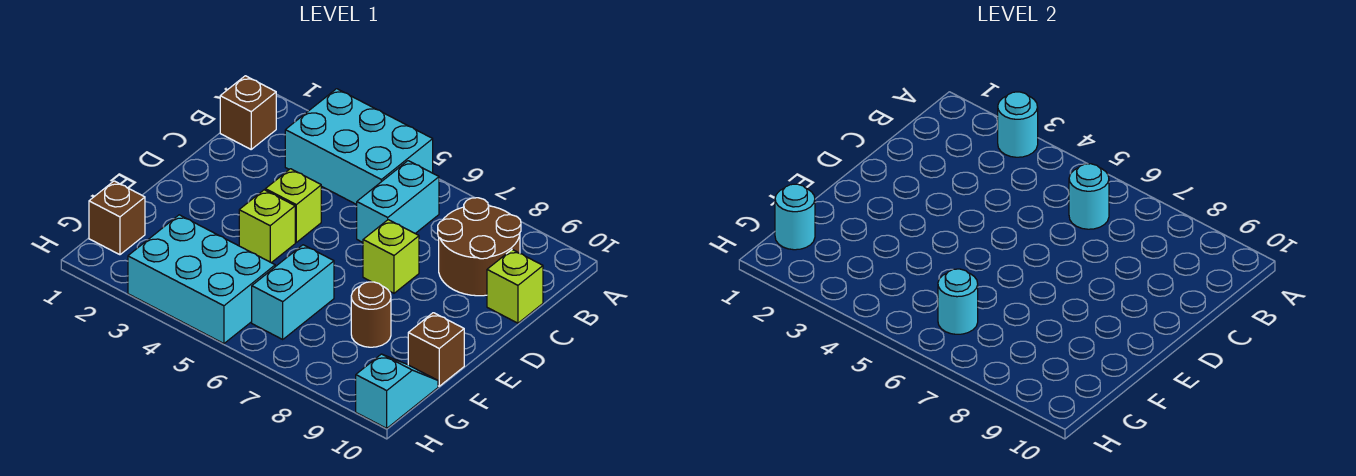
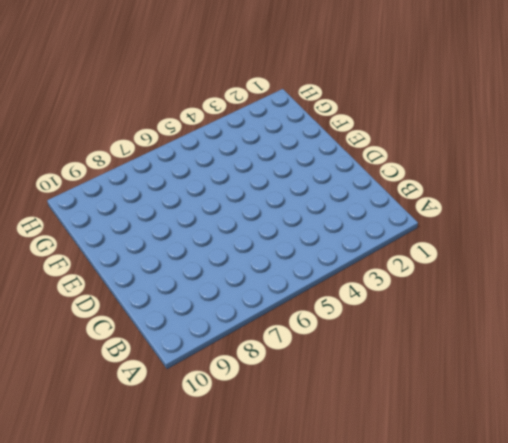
none -> cyan 2x3 brick [285,89,433,205]
none -> brown 1x1 brick [220,76,276,149]
none -> cyan 1x2 brick [357,161,439,242]

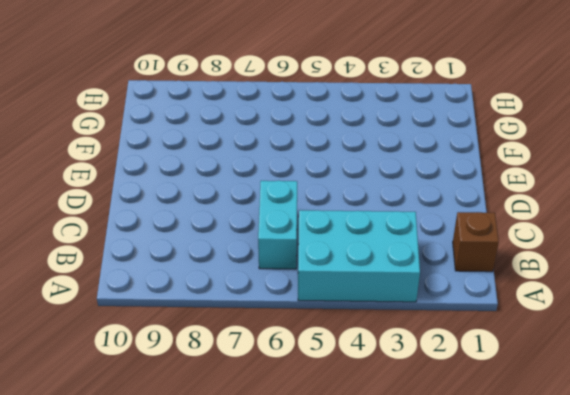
none -> brown 2x2 round brick [438,198,521,296]
none -> lime 1x1 brick [487,250,543,323]
none -> lime 1x1 brick [265,169,321,242]

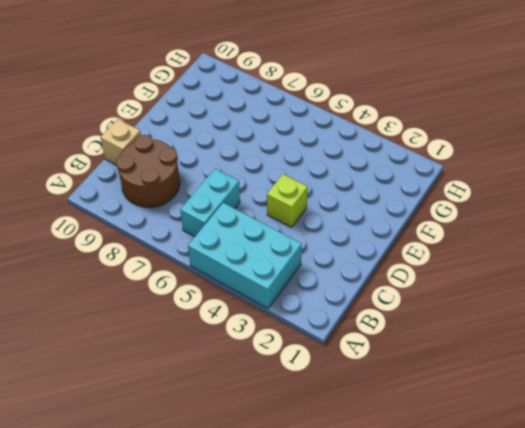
tan 1x1 brick [100,119,141,165] -> lime 1x1 brick [487,250,543,323]
none -> brown 1x1 brick [220,76,276,149]
none -> lime 1x1 brick [363,220,419,293]
none -> lime 1x1 brick [239,190,295,263]

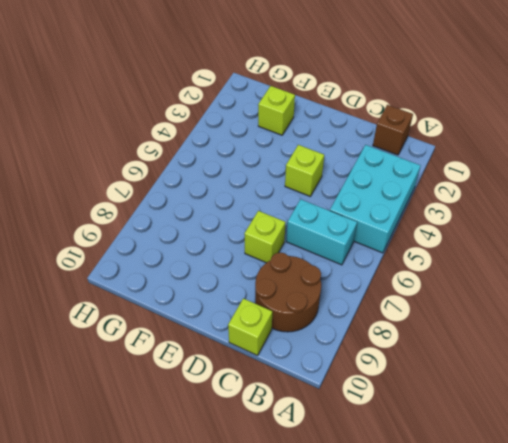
lime 1x1 brick [258,86,295,135] -> lime 1x1 brick moved to [239,190,295,263]
none -> cyan 1x2 brick [252,245,334,339]
none -> brown 1x1 round brick [351,282,391,347]
none -> brown 1x1 brick [408,313,464,386]

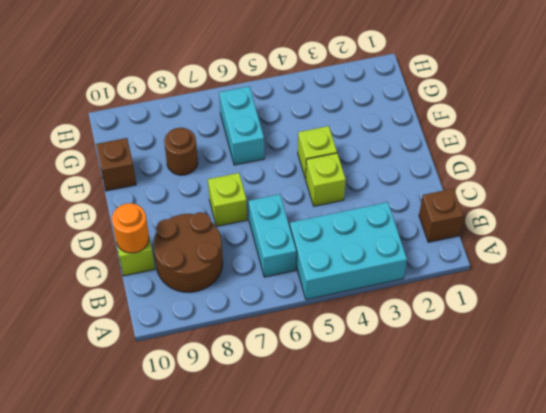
orange 1x1 round brick [112,203,149,253] -> none
none -> brown 1x1 brick [89,181,145,255]
none -> cyan 2x3 brick [128,215,275,344]
none -> cyan 1x2 slope [356,354,438,428]

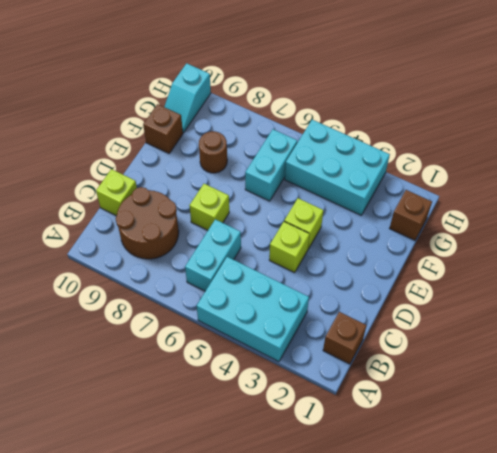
none -> cyan 1x1 round brick [998,92,1038,157]
none -> cyan 1x1 round brick [1069,164,1109,229]
none -> cyan 1x1 round brick [775,184,815,250]

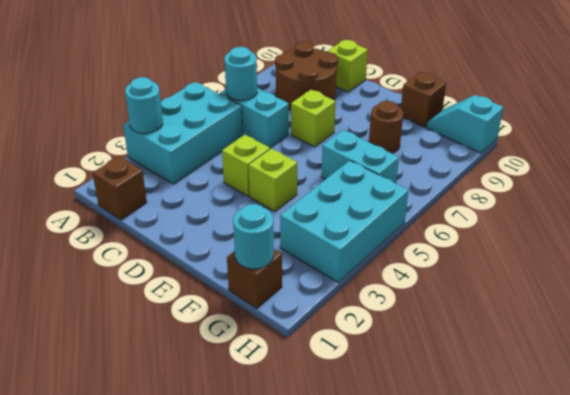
none -> cyan 1x1 round brick [938,269,978,334]

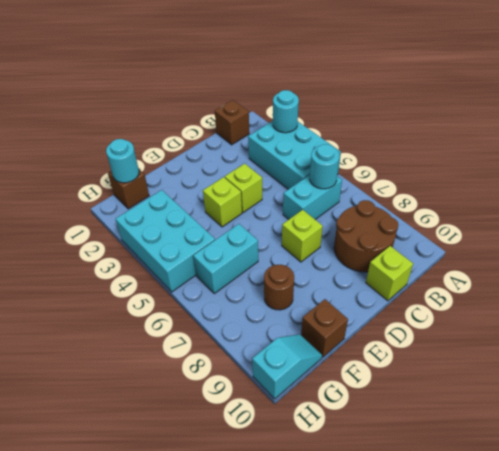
none -> cyan 1x1 round brick [938,269,978,334]

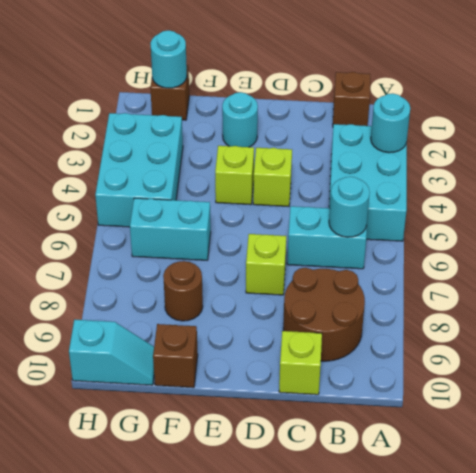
cyan 1x1 round brick [222,92,258,147] -> cyan 1x1 round brick moved to [938,269,978,334]

